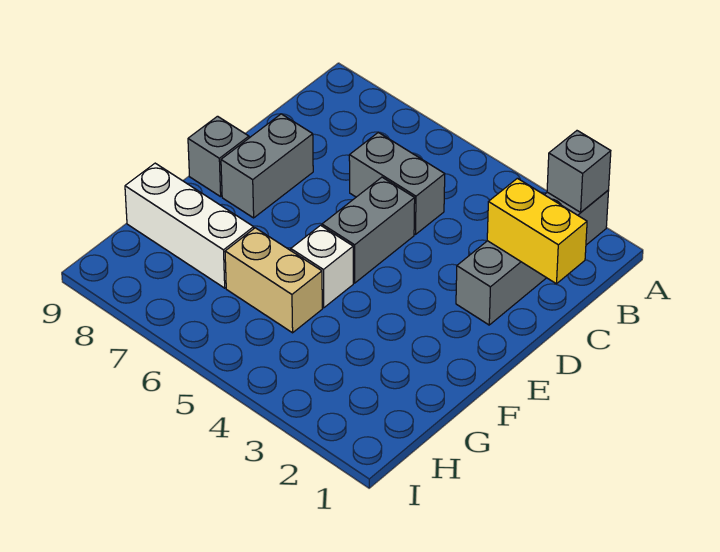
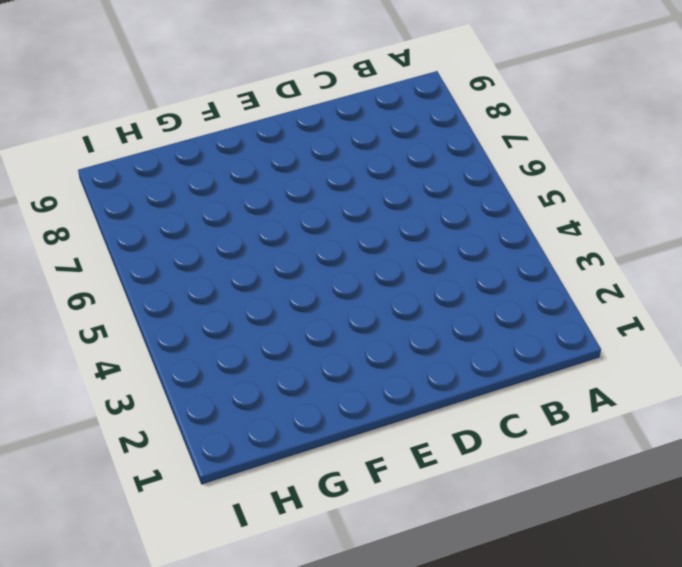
none -> grey 1x4 brick [456,190,609,325]
none -> grey 1x2 brick [349,132,445,234]

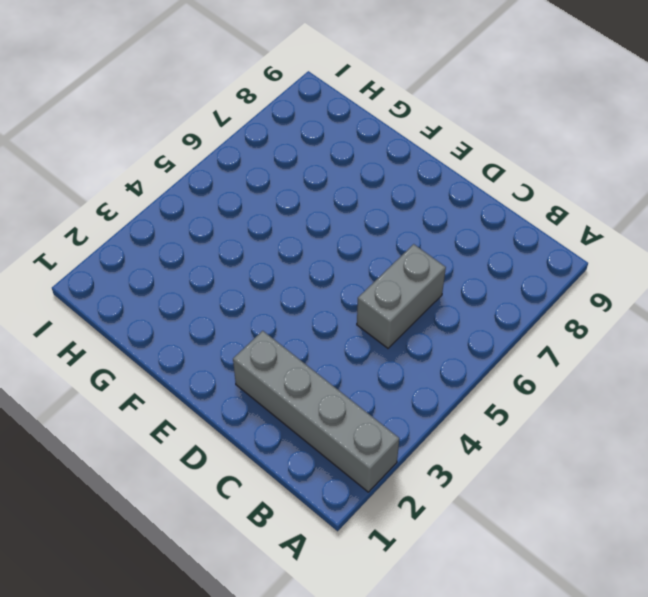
none -> grey 1x2 brick [322,177,415,283]
none -> grey 1x2 brick [221,114,313,218]

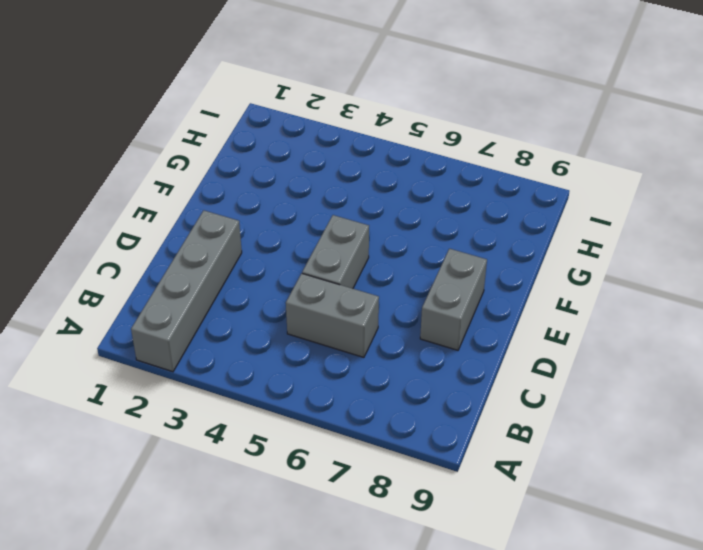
none -> grey 1x1 brick [188,116,249,197]
none -> white 1x1 brick [291,225,353,308]

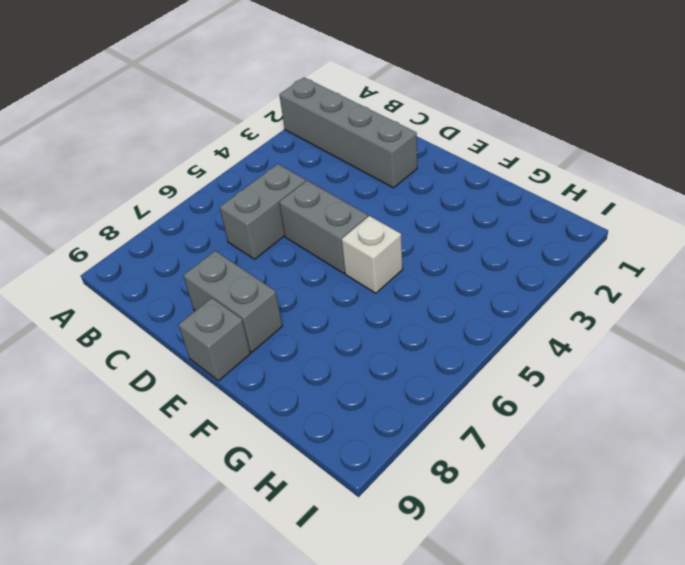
none -> tan 1x2 brick [225,228,322,333]
none -> white 1x3 brick [125,163,254,288]

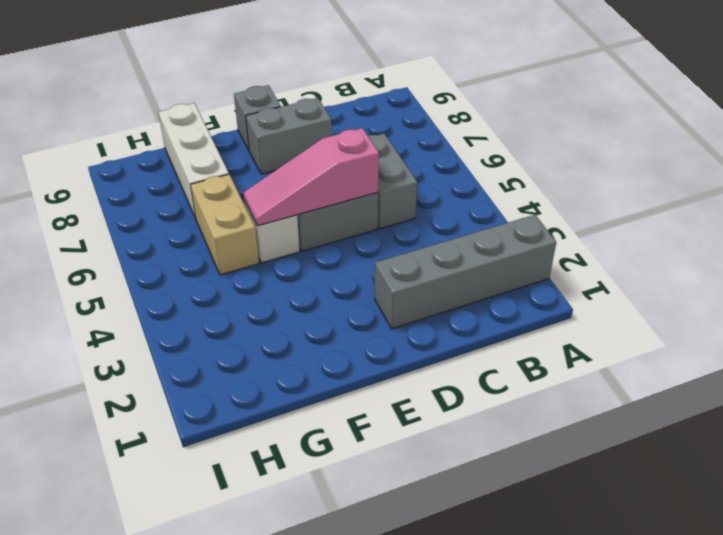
pink 1x3 slope [244,128,379,226] -> none
none -> grey 1x1 brick [547,131,611,212]
none -> yellow 1x2 brick [487,178,587,284]

